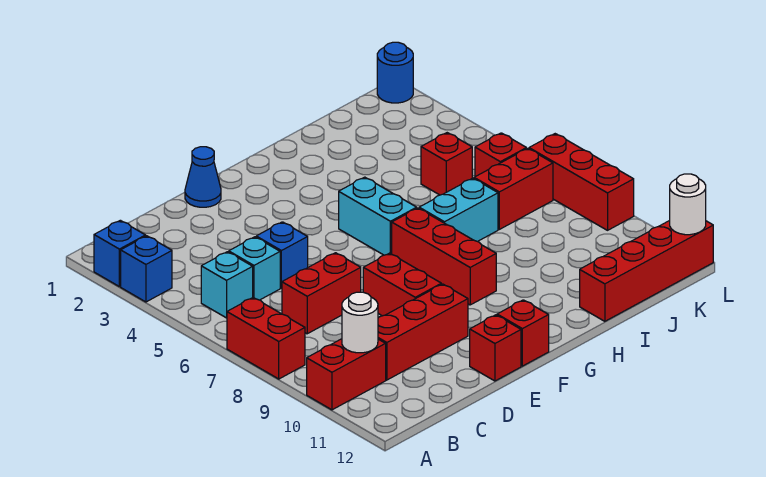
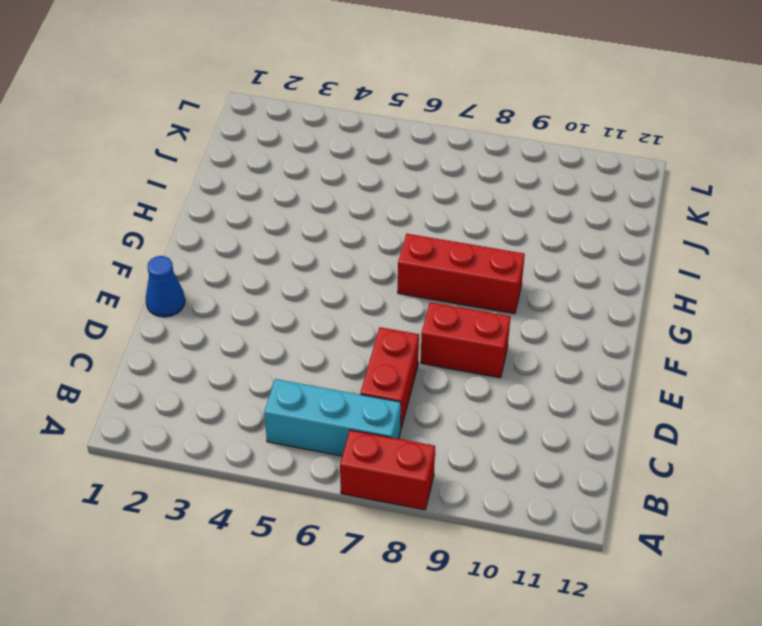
cyan 1x3 brick [264,379,401,456] -> cyan 1x1 brick [201,252,253,318]
none -> blue 1x1 brick [94,220,146,287]
none -> blue 1x1 brick [121,236,172,302]
none -> red 1x2 brick [307,339,386,410]

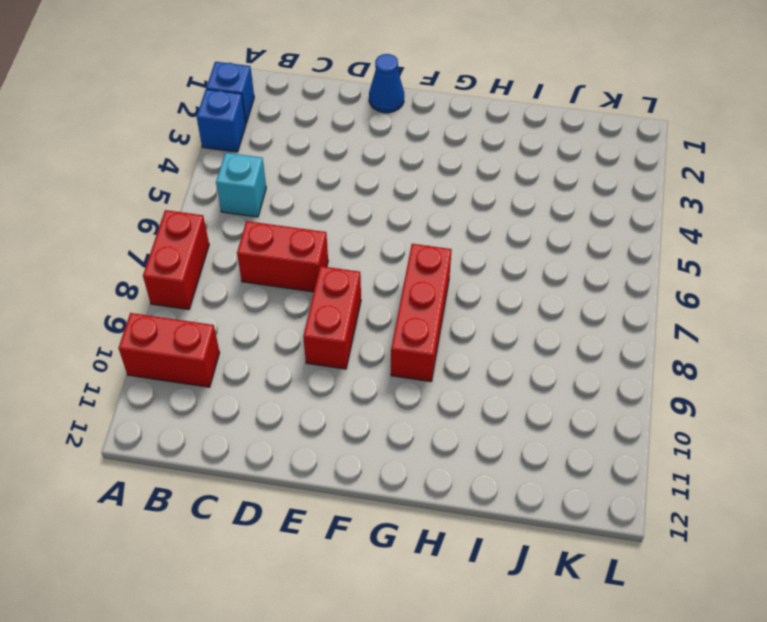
none -> cyan 1x1 brick [229,237,280,300]
none -> red 1x3 brick [378,284,468,380]
none -> blue 1x1 brick [256,222,308,288]

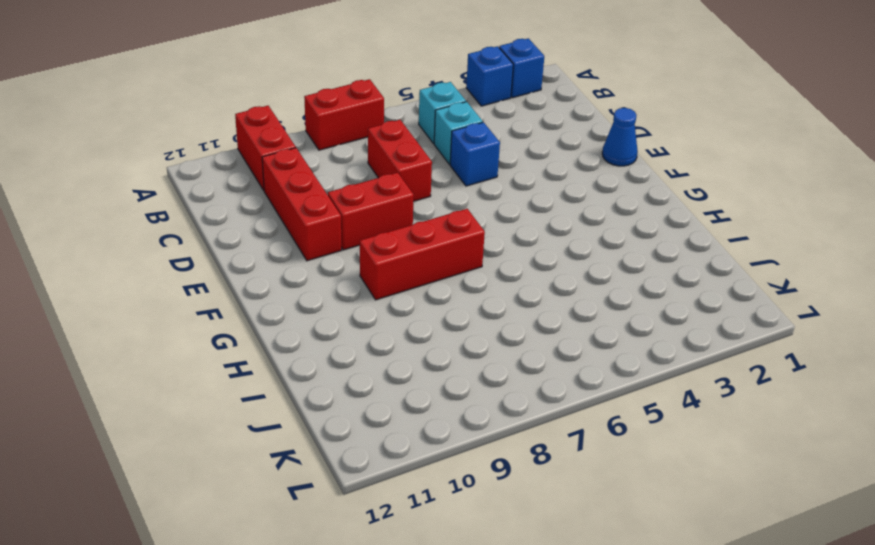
none -> red 1x1 brick [470,315,521,381]
none -> red 1x1 brick [497,300,549,366]
none -> cyan 1x2 brick [339,177,417,255]

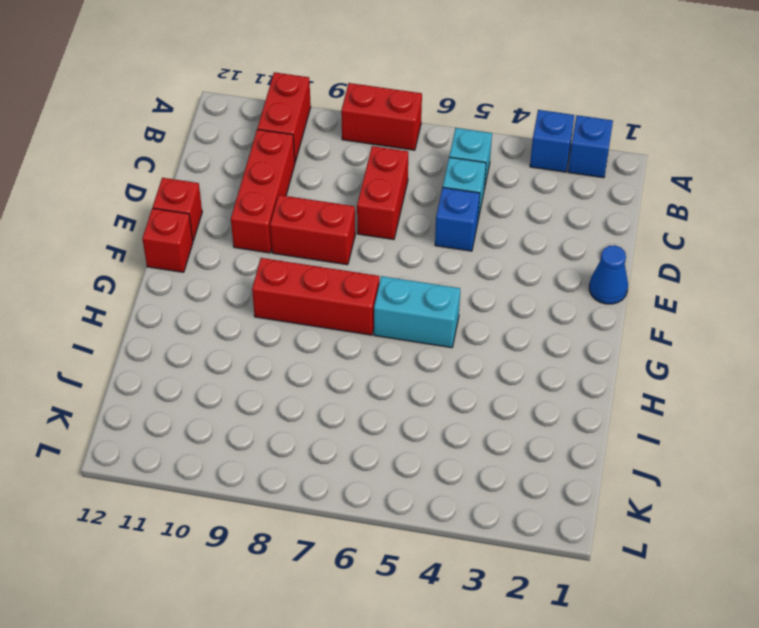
none -> cyan 1x2 brick [419,178,498,242]
none -> red 1x4 brick [580,221,713,321]
none -> red 1x1 brick [421,133,472,195]

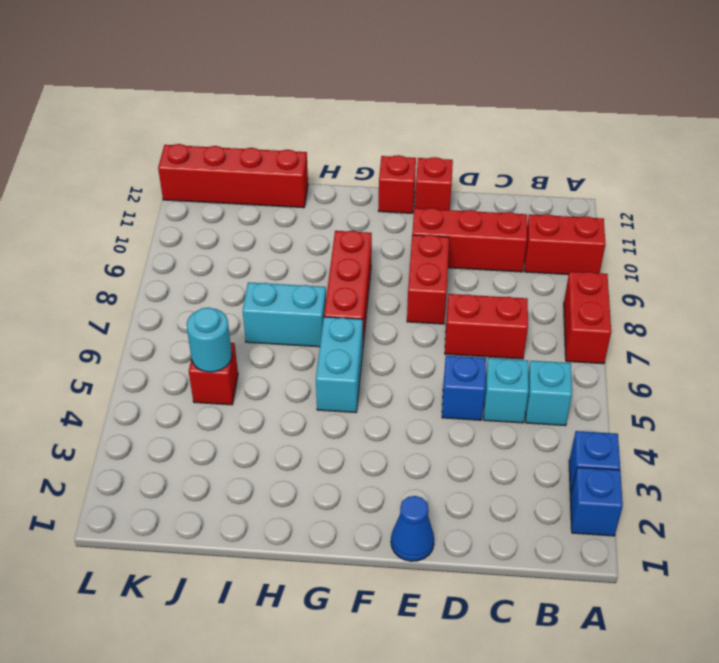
cyan 1x1 round brick [187,308,232,372] -> none
none -> red 1x2 brick [474,148,553,229]
none -> red 1x1 brick [475,133,526,177]
none -> blue 1x1 round brick [377,42,413,103]

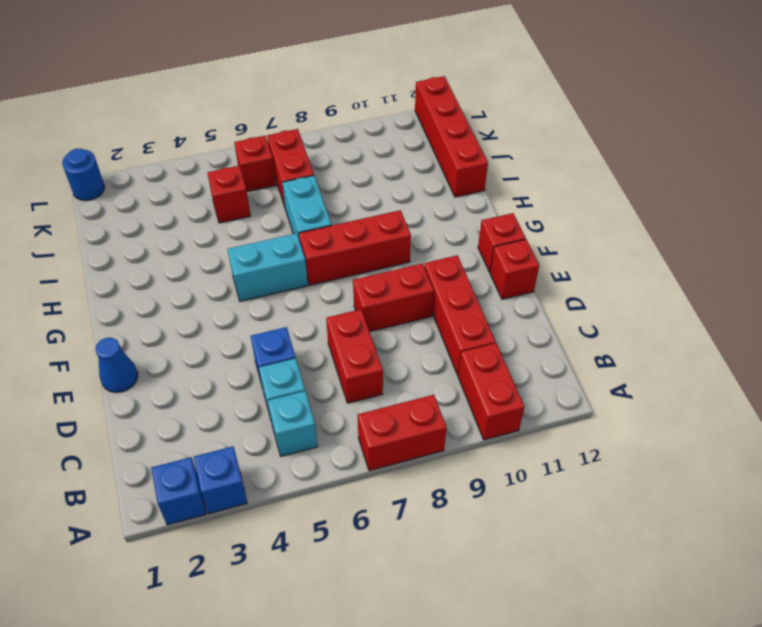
none -> red 1x3 brick [529,134,634,230]
none -> white 1x1 round brick [342,292,378,353]
none -> white 1x1 round brick [670,174,706,235]

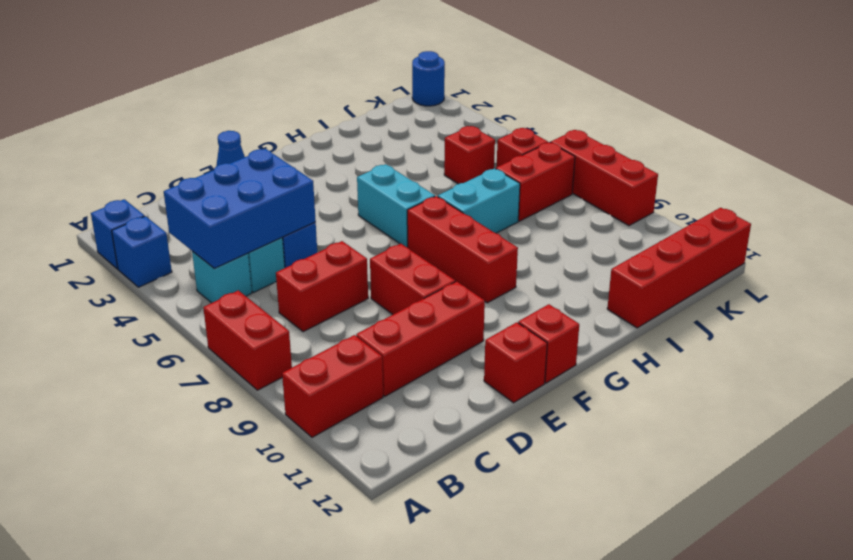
blue 2x3 brick [164,149,316,269] -> none
none -> white 1x1 round brick [342,292,378,353]
none -> white 1x1 round brick [670,174,706,235]

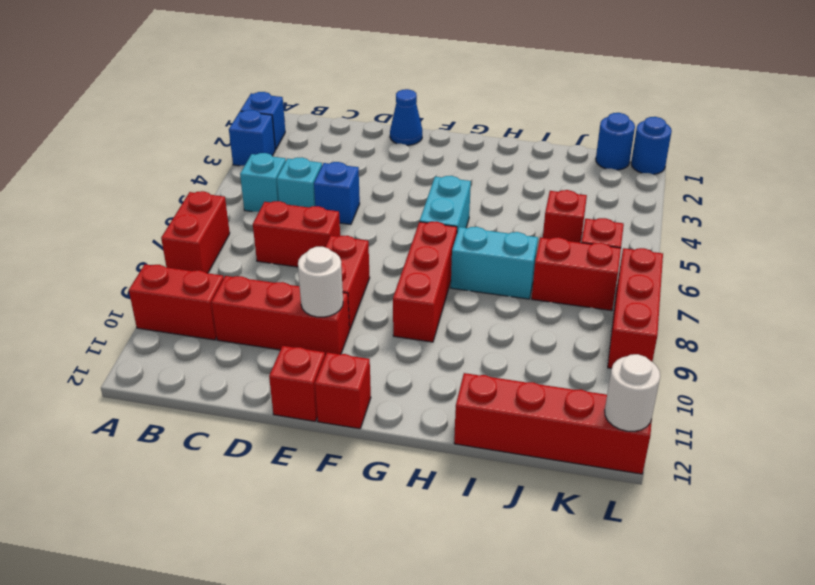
white 1x1 round brick [298,247,343,317] -> white 1x1 round brick moved to [342,292,378,353]
blue 1x1 round brick [596,113,635,170] -> none

